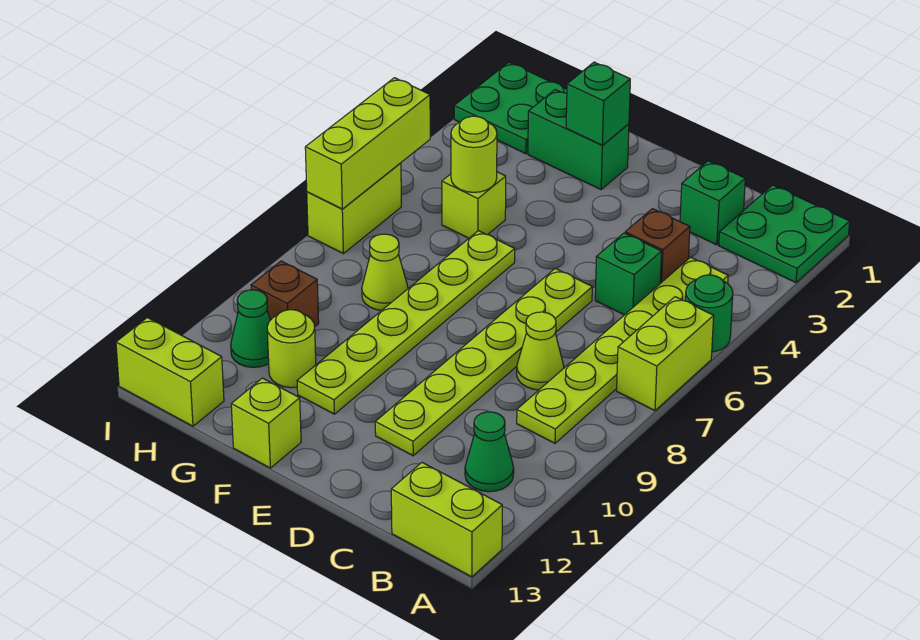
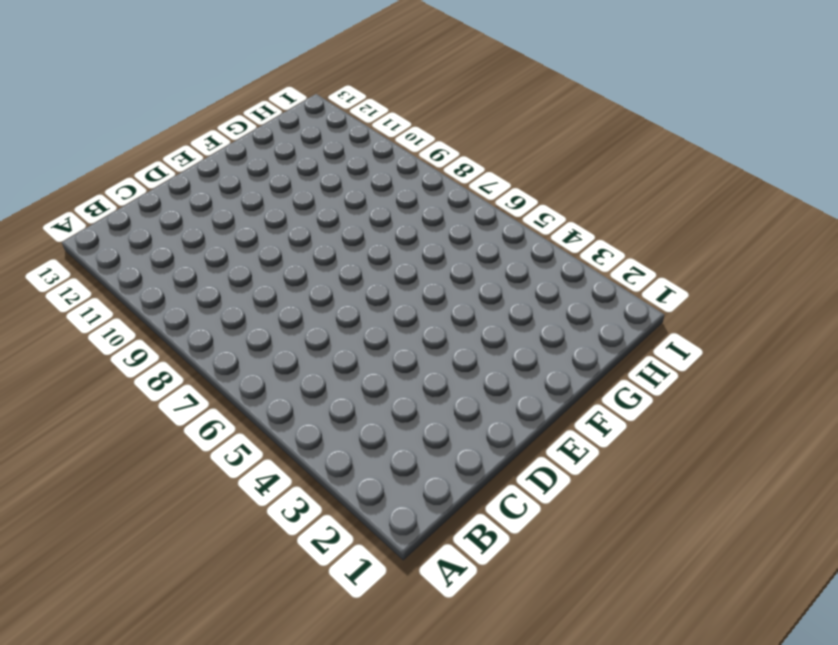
none -> green 2x2 plate [719,185,850,283]
none -> green 1x1 round brick [685,275,733,352]
none -> lime 1x2 brick [617,297,714,411]

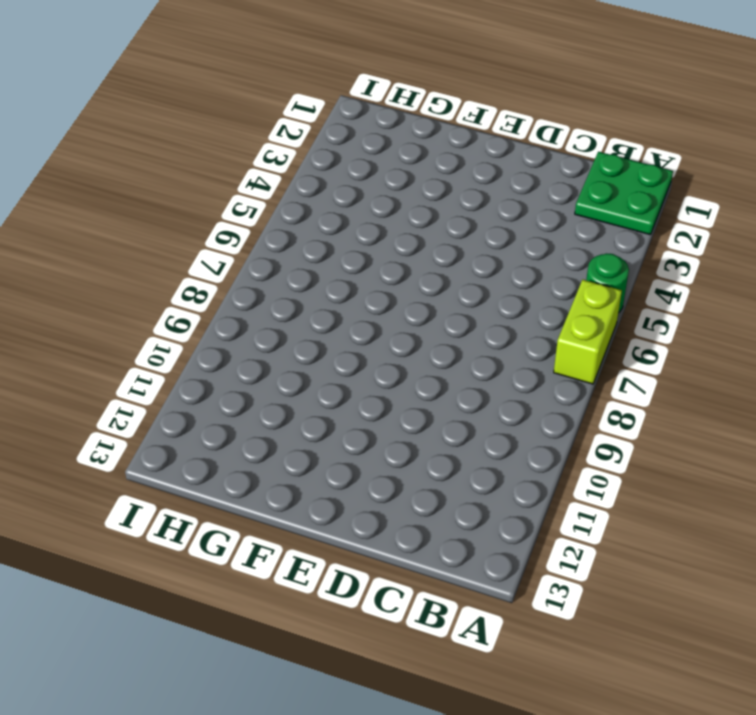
none -> lime 1x2 brick [391,463,502,577]
none -> lime 1x6 plate [517,257,728,443]
none -> green 1x1 cone [465,412,514,492]

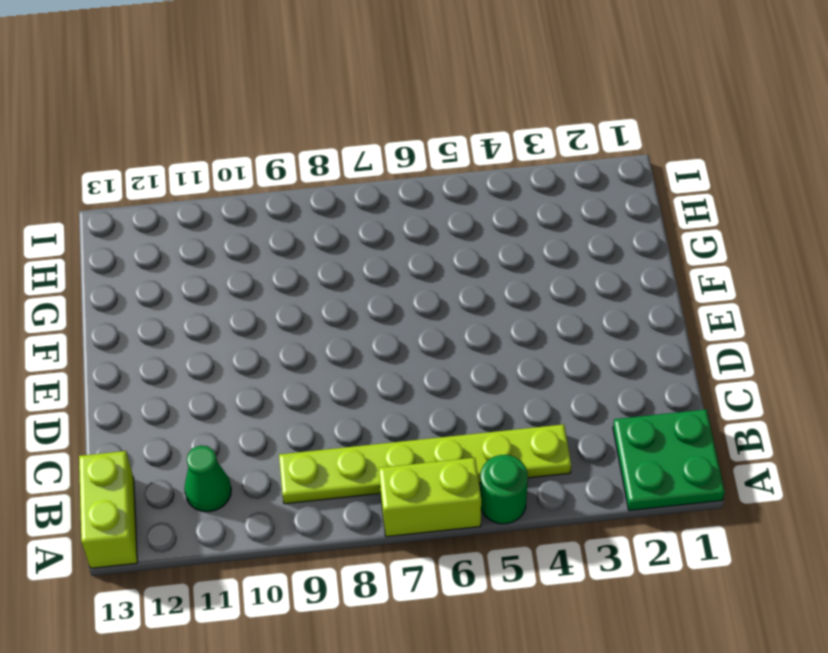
none -> green 1x1 brick [680,161,745,245]
none -> brown 1x1 brick [625,209,690,283]
none -> green 1x1 brick [595,233,662,315]

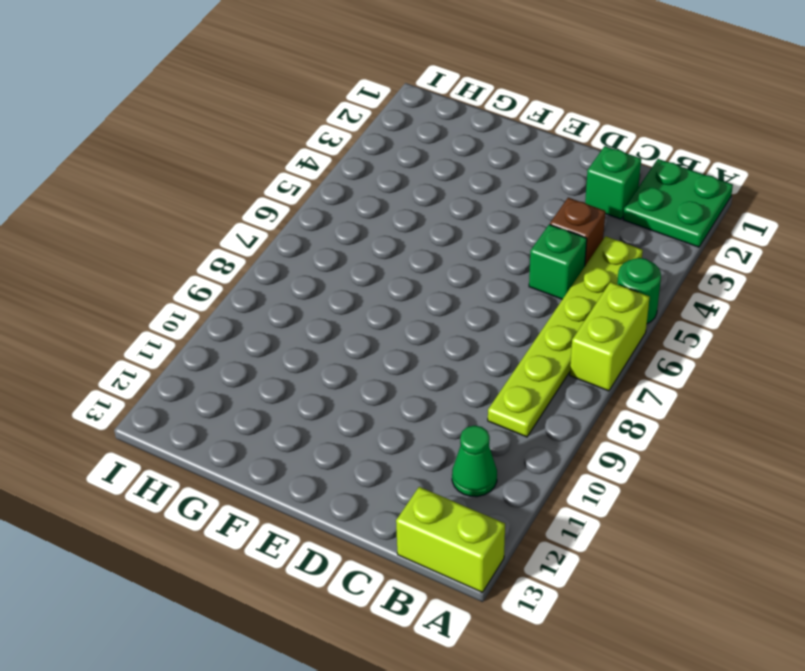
none -> lime 1x1 cone [517,312,564,390]
none -> lime 1x6 plate [375,268,592,456]
none -> green 1x2 brick [528,90,629,189]

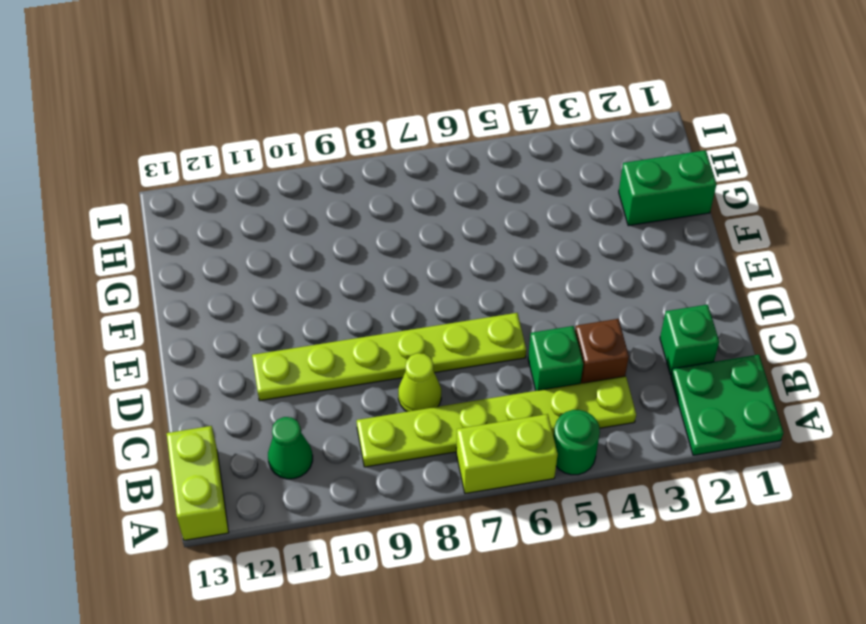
green 1x2 brick [619,150,717,226] -> green 1x2 brick turned to [528,90,629,189]
none -> lime 1x6 plate [297,231,515,414]
none -> lime 1x1 brick [231,378,301,468]
none -> lime 1x1 brick [442,172,506,238]

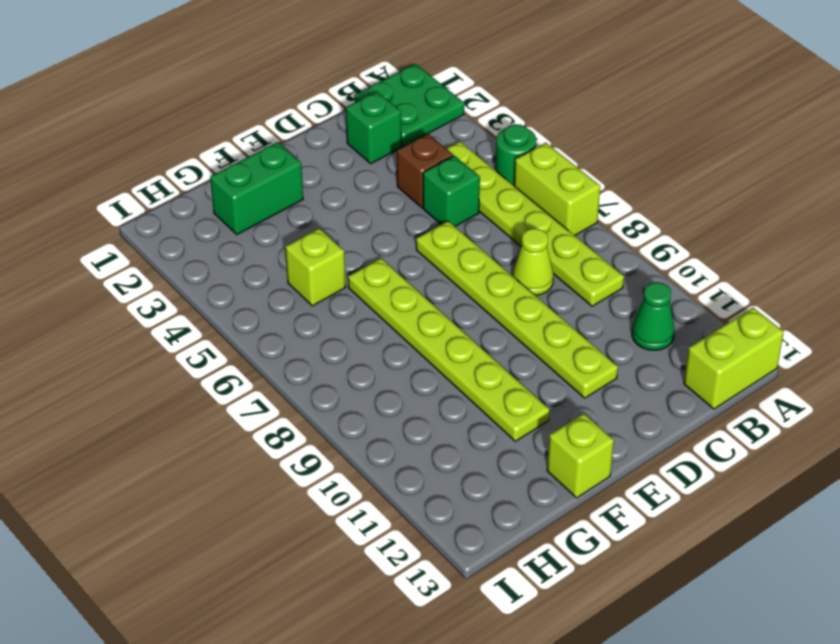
none -> lime 1x1 cone [362,234,408,310]
none -> lime 1x1 round brick [267,310,316,388]
none -> green 2x2 plate [454,62,567,154]

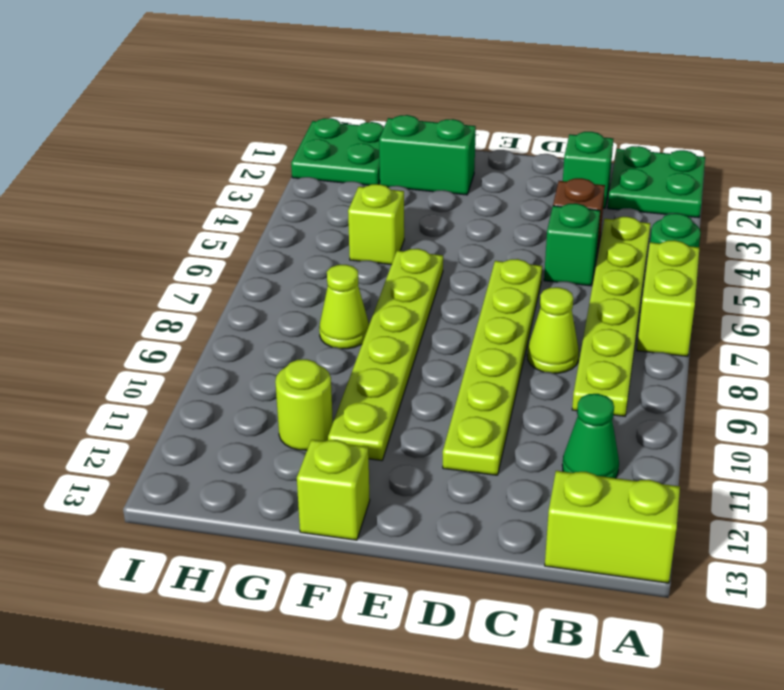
none -> brown 1x1 brick [251,261,319,326]
none -> green 1x1 cone [231,290,270,367]
none -> lime 1x2 brick [116,318,224,426]

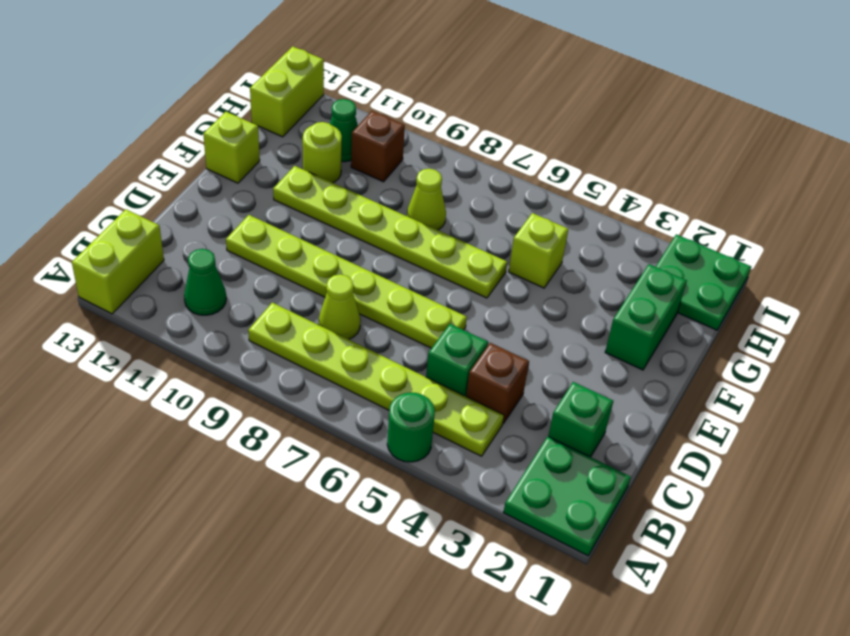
none -> lime 1x2 brick [617,297,714,411]
none -> lime 1x2 brick [307,163,401,254]
none -> green 1x1 brick [566,62,630,145]

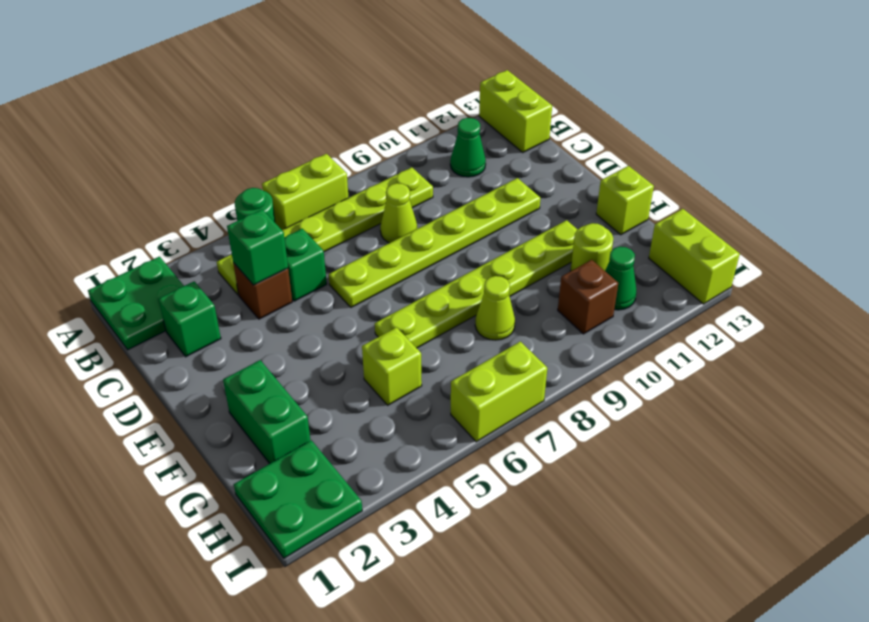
green 1x1 brick [227,209,288,285] -> green 1x1 brick moved to [566,62,630,145]
none -> lime 1x1 round brick [451,116,497,192]
none -> lime 1x3 brick [305,78,430,209]

